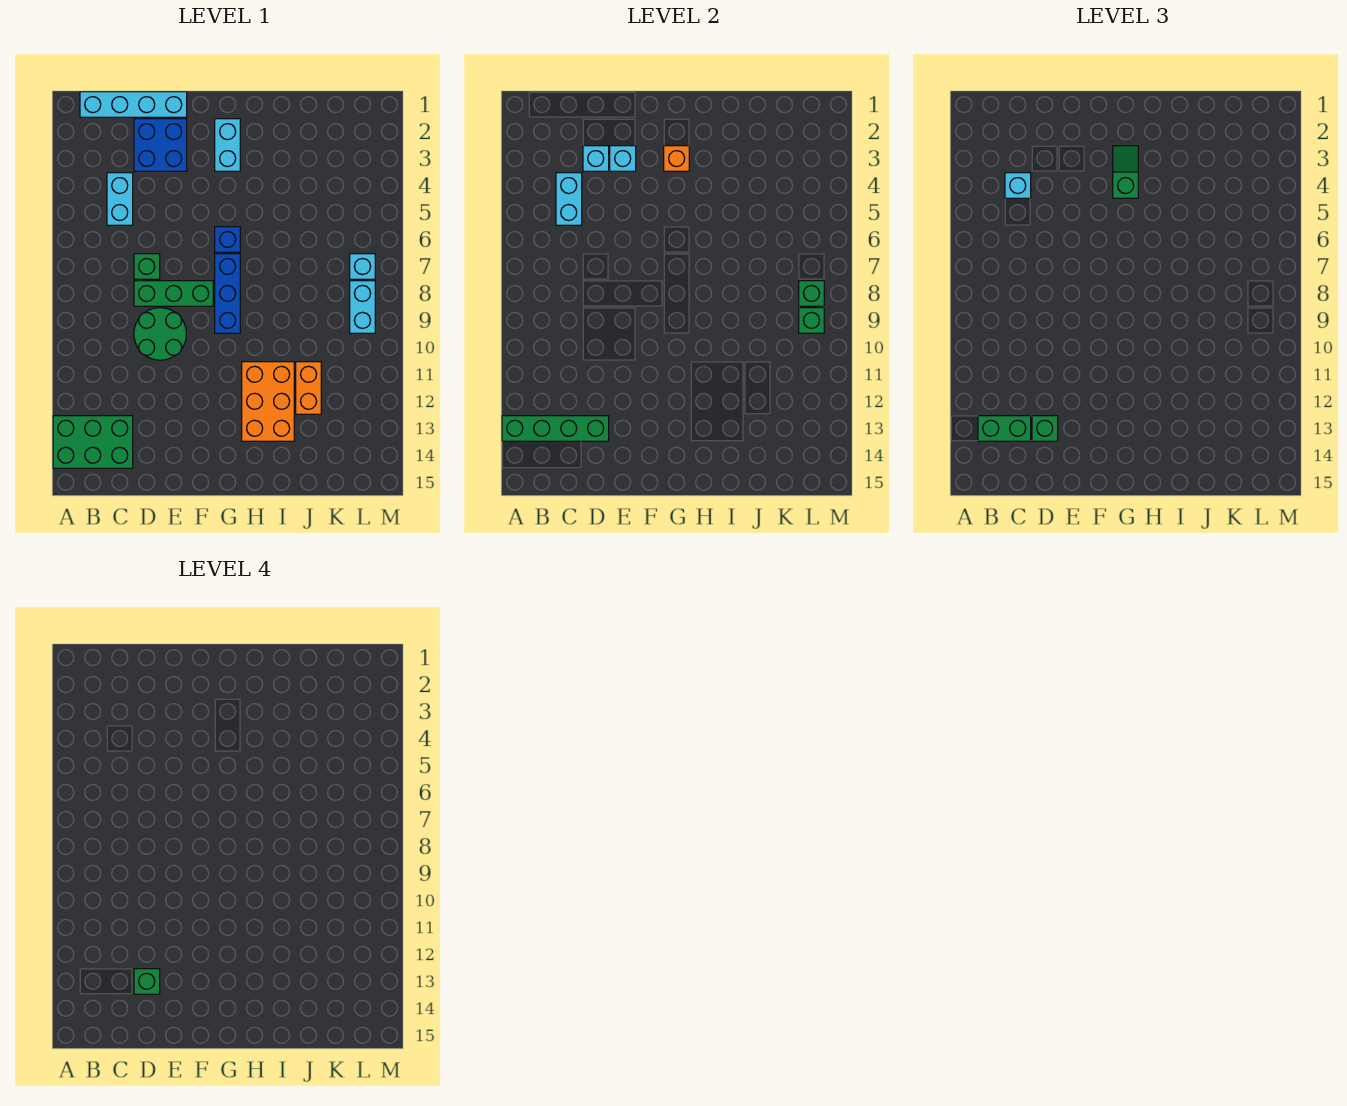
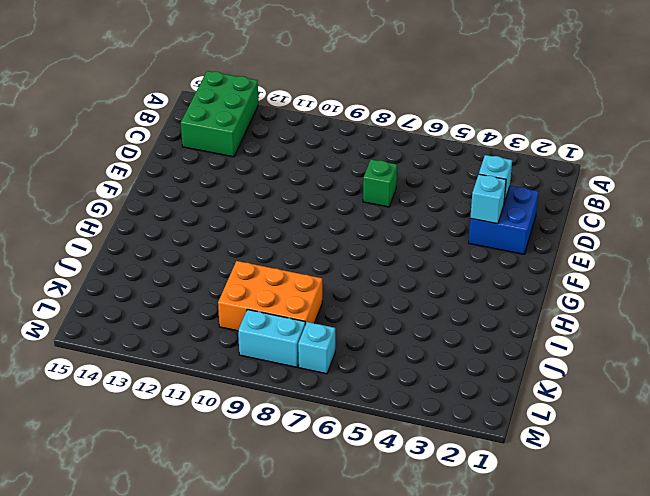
orange 2x3 brick [218,261,322,331] -> orange 2x3 brick moved to [242,362,294,441]
none -> cyan 1x4 brick [80,92,187,117]
none -> cyan 1x2 brick [107,173,133,225]
none -> green 1x3 brick [134,281,213,306]

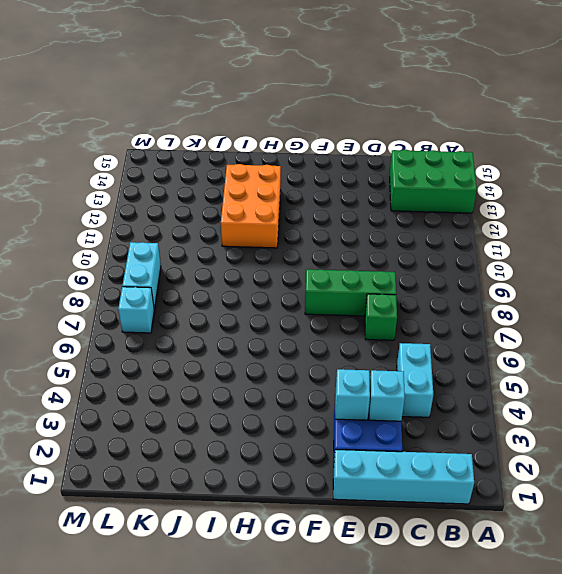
none -> green 2x2 round brick [134,308,186,360]
none -> cyan 1x2 brick [215,119,240,171]
none -> blue 1x1 brick [215,227,240,252]

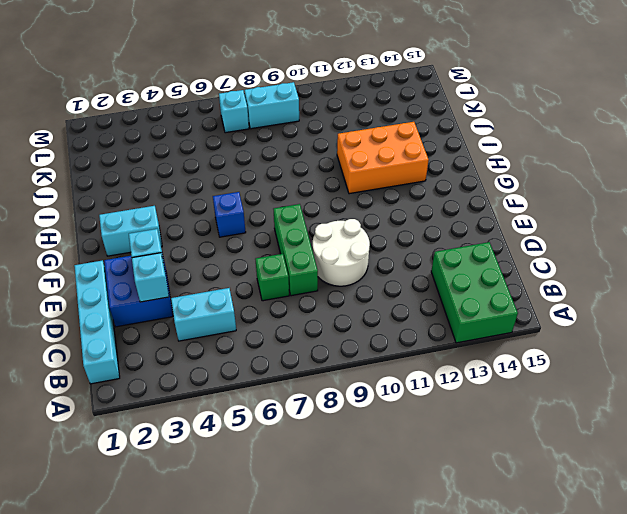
white 2x2 round brick [313,219,370,286] -> green 2x2 round brick [134,308,186,360]
none -> blue 1x3 brick [215,254,240,333]
none -> orange 1x2 brick [296,362,321,414]
none -> green 1x4 brick [502,416,609,441]

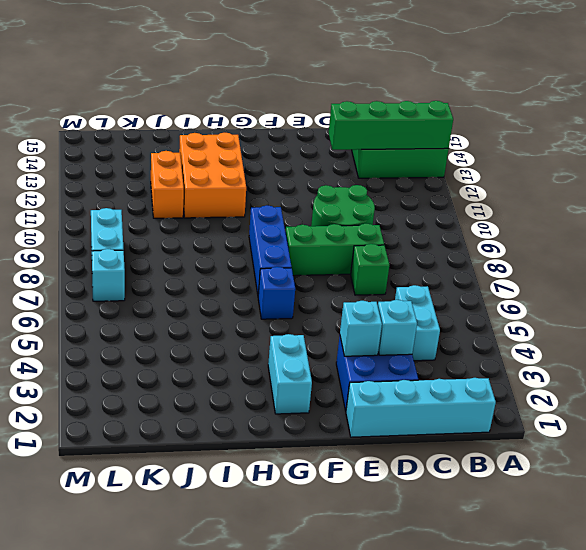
none -> cyan 1x2 brick [556,173,582,225]
none -> orange 1x1 brick [664,146,689,171]
none -> green 1x1 brick [799,281,824,306]

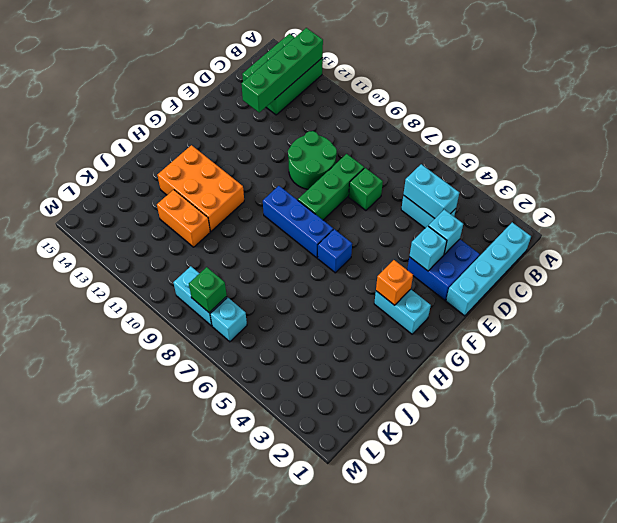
none -> green 1x1 brick [799,308,824,333]
none -> green 1x2 brick [978,416,1031,441]
none -> cyan 1x1 brick [1005,173,1031,198]

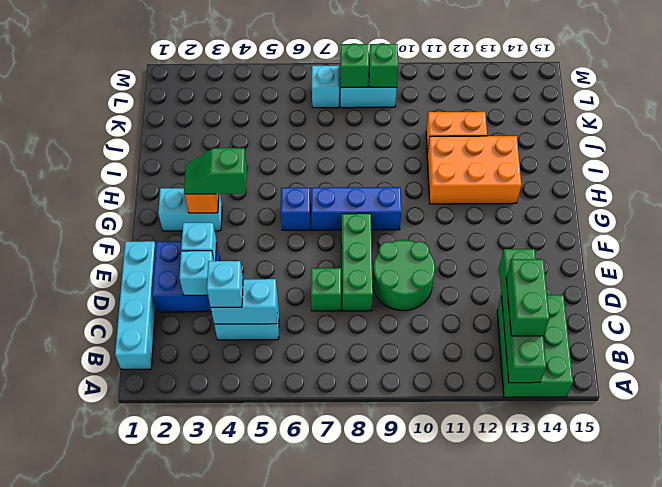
none -> green 1x1 brick [1032,416,1058,441]
none -> green 1x1 brick [134,969,160,994]

